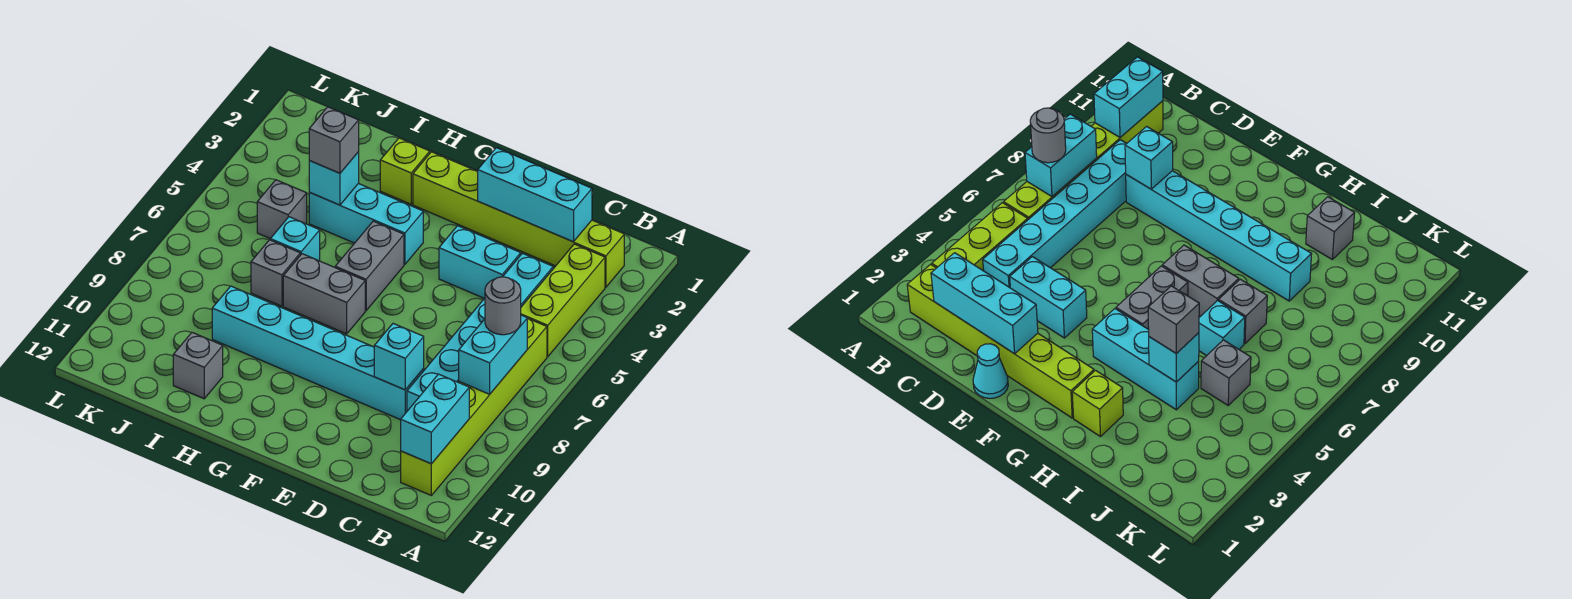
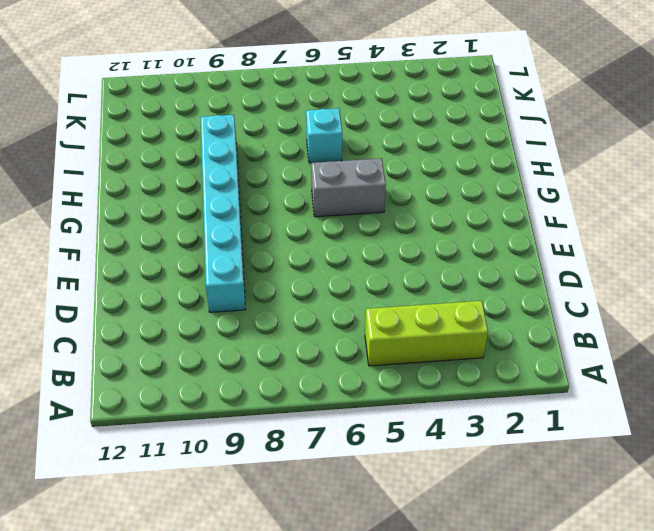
none -> lime 1x6 brick [413,152,624,287]
none -> lime 1x6 brick [401,318,547,495]
none -> cyan 1x6 brick [407,253,553,411]

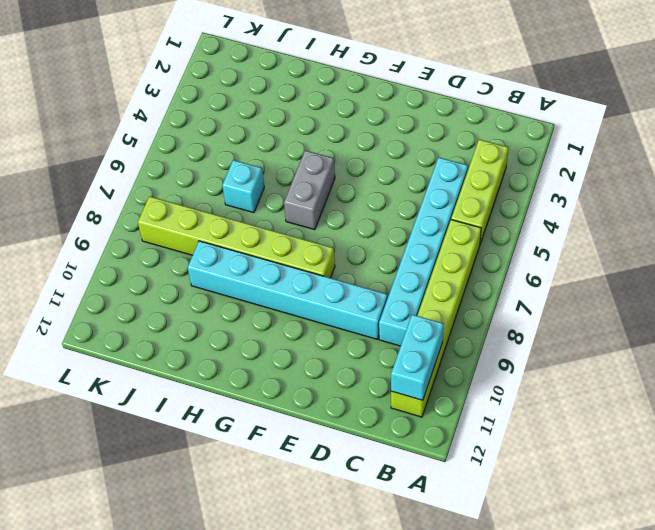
lime 1x6 brick [138,196,335,278] -> lime 1x6 brick moved to [413,152,624,287]
none -> cyan 1x2 brick [439,226,521,298]
none -> cyan 1x1 cone [973,344,1008,398]
none -> cyan 1x3 brick [309,183,423,264]

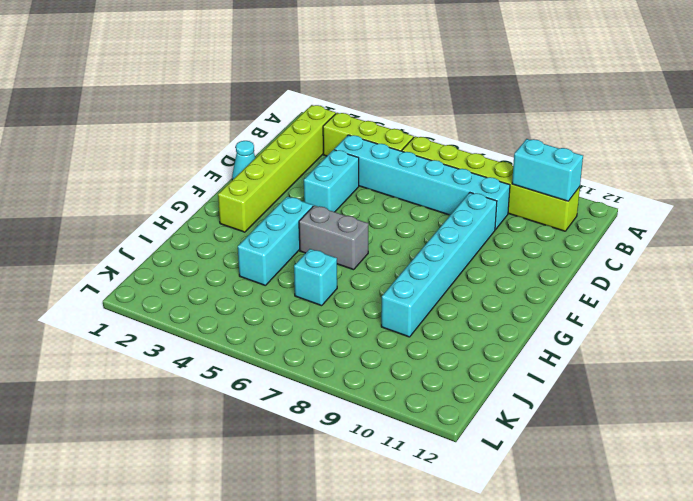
none -> grey 1x2 brick [283,254,365,334]
none -> lime 1x1 brick [380,138,430,204]
none -> grey 1x1 brick [251,240,300,306]

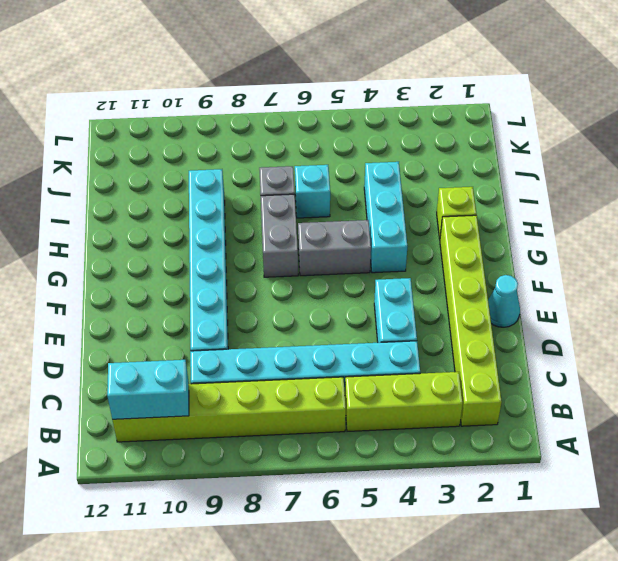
none -> grey 1x1 brick [173,333,223,399]
none -> grey 1x1 brick [257,180,307,238]
none -> cyan 1x2 brick [459,315,527,394]

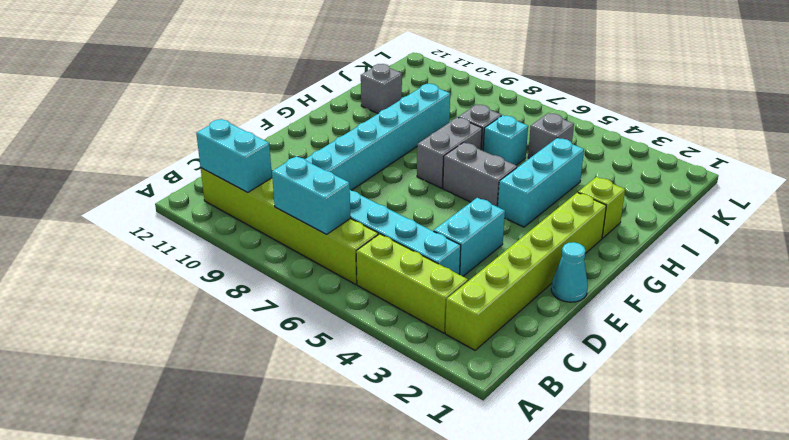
none -> cyan 1x3 brick [477,148,592,242]
none -> cyan 1x1 brick [374,324,424,390]
none -> cyan 1x1 brick [309,152,359,205]

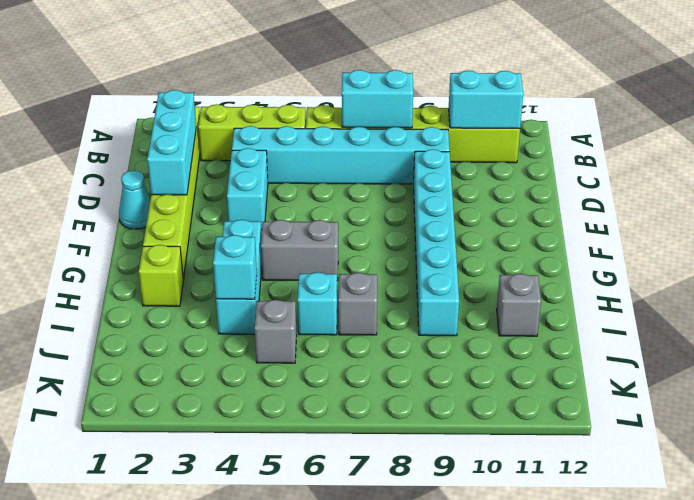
none -> grey 1x2 brick [283,254,365,334]
none -> cyan 1x1 brick [374,324,424,390]
none -> grey 1x1 round brick [485,277,521,335]

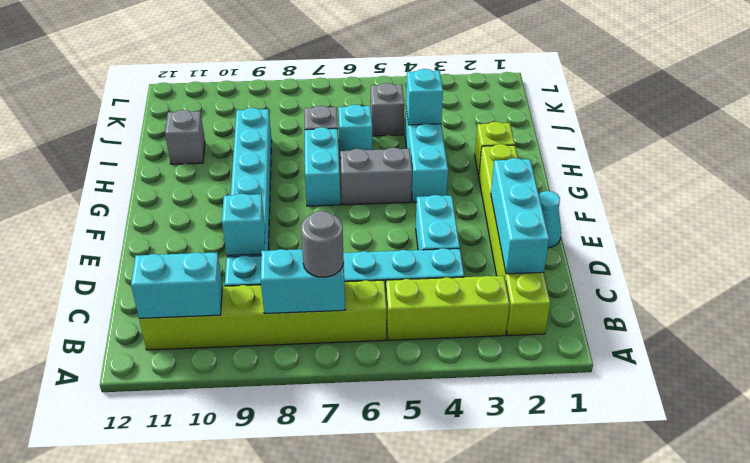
cyan 1x2 brick [305,127,340,206] -> grey 1x2 brick [283,254,365,334]
none -> grey 1x1 brick [309,107,359,173]

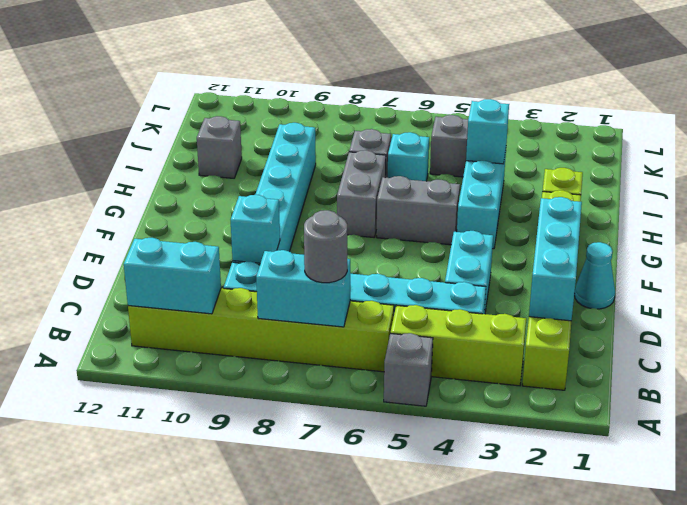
grey 1x1 brick [384,333,433,406] -> grey 1x1 brick moved to [309,107,359,173]

